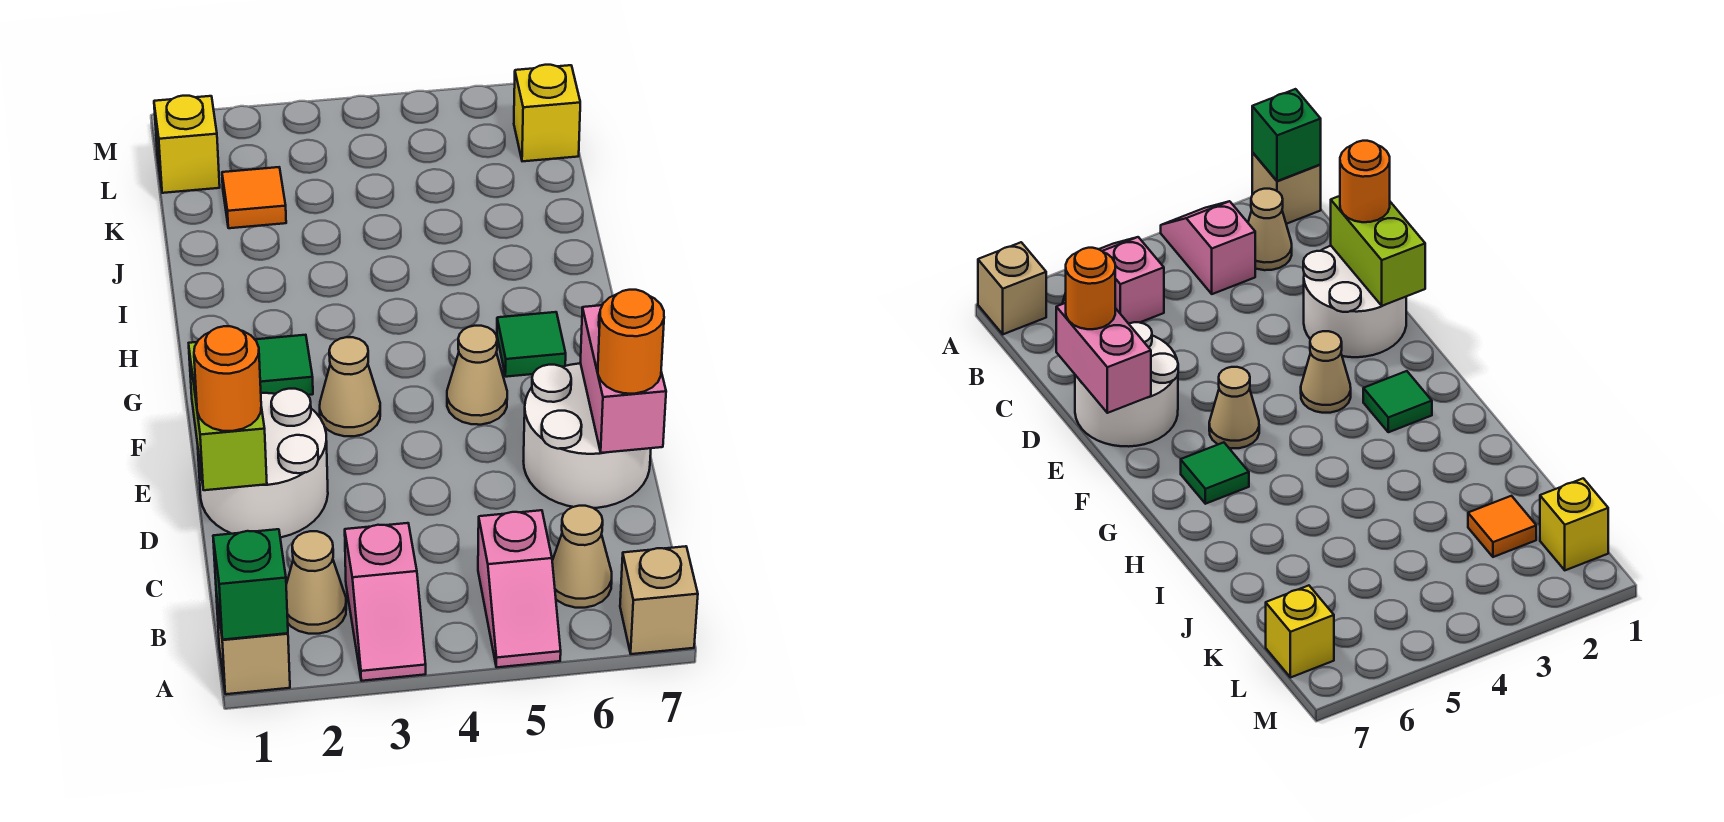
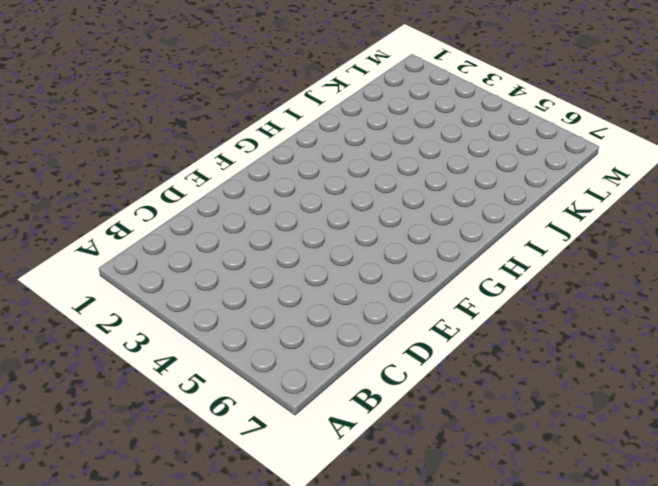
none -> tan 1x1 brick [216,594,290,694]
none -> pink 1x2 slope [345,523,426,681]
none -> pink 1x2 slope [478,510,561,667]

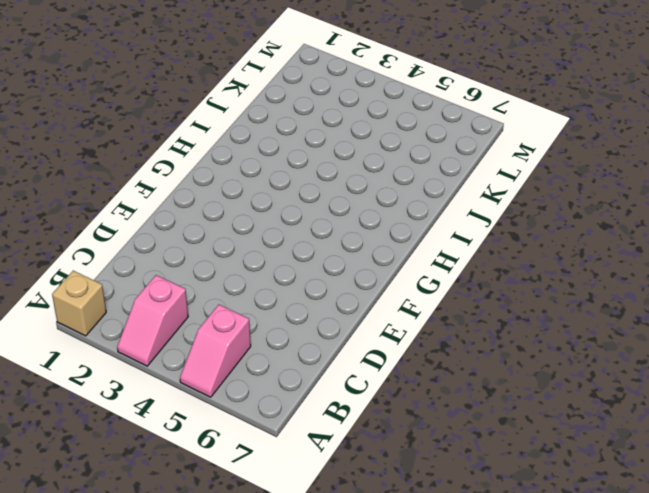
none -> tan 1x1 brick [620,546,698,654]
none -> tan 1x1 cone [286,531,346,634]
none -> tan 1x1 cone [552,506,612,608]

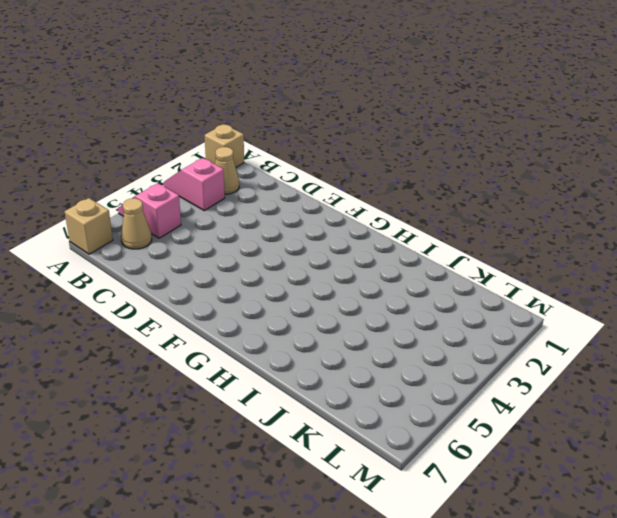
none -> white 2x2 round brick [198,389,328,538]
none -> white 2x2 round brick [524,363,651,508]
none -> tan 1x1 cone [320,337,380,436]

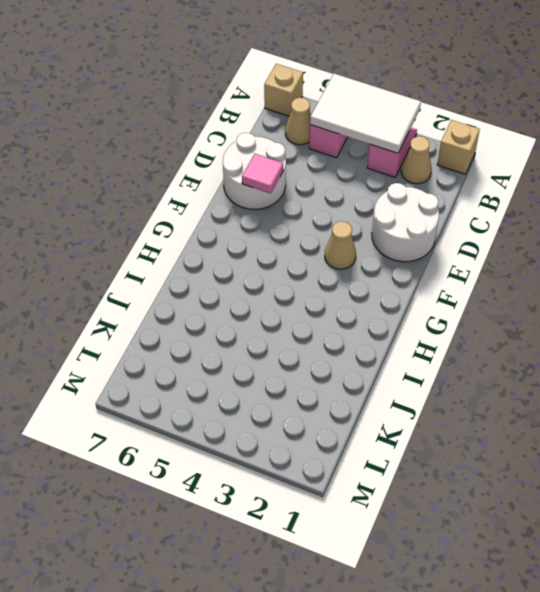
white 2x3 tile [310,74,421,153] -> none
pink 1x1 tile [242,154,283,194] -> none
none -> tan 1x1 cone [447,326,507,425]
none -> green 1x1 tile [255,335,313,395]
none -> green 1x1 tile [497,312,566,377]

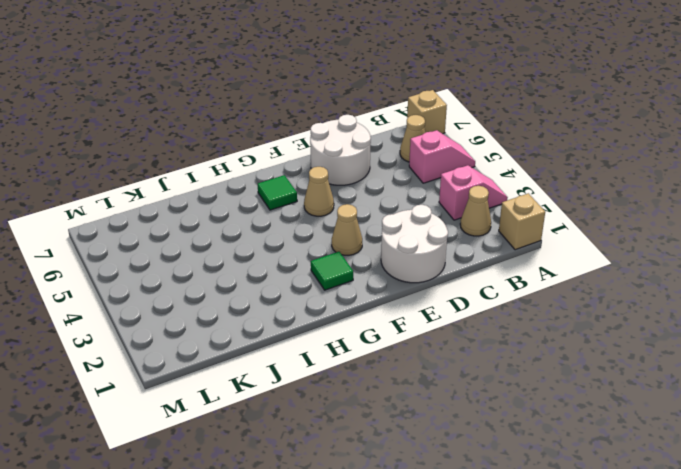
none -> orange 1x1 tile [222,167,286,228]
none -> yellow 1x1 brick [154,96,220,193]
none -> yellow 1x1 brick [514,65,580,161]

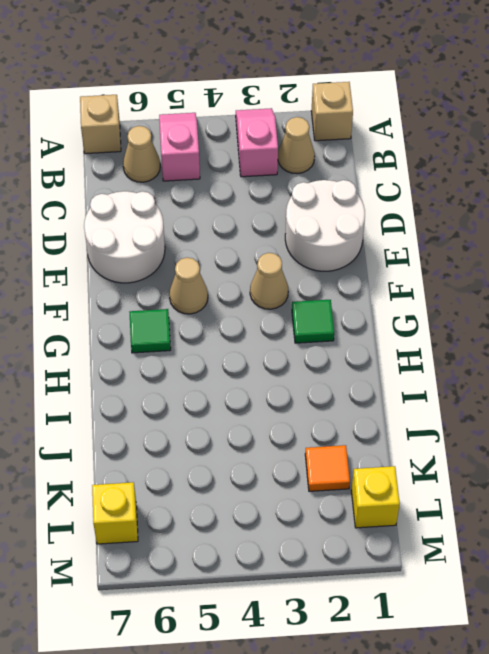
none -> green 1x1 brick [213,529,288,640]
none -> lime 1x2 brick [189,342,267,490]
none -> pink 1x2 brick [580,305,666,453]

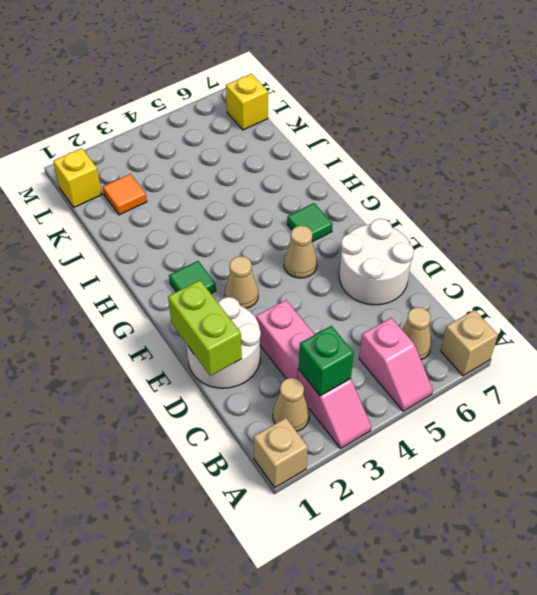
green 1x1 brick [299,326,354,396] -> green 1x1 brick moved to [213,529,288,640]
pink 1x2 brick [256,300,315,379] -> pink 1x2 brick moved to [580,305,666,453]
none -> orange 1x1 round brick [194,326,261,431]
none -> orange 1x1 round brick [598,290,664,394]

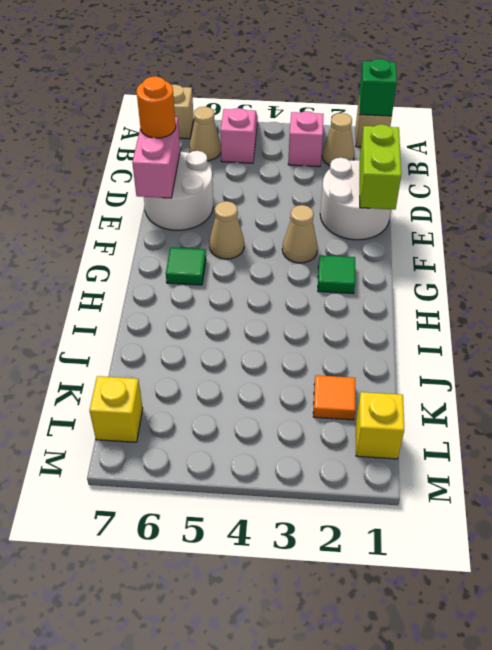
none -> orange 1x1 round brick [194,326,261,431]

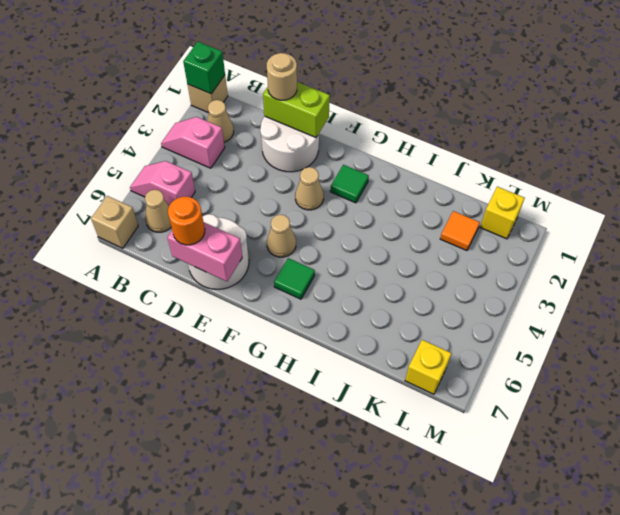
tan 1x1 round brick [267,53,297,100] -> orange 1x1 round brick [194,326,261,431]

